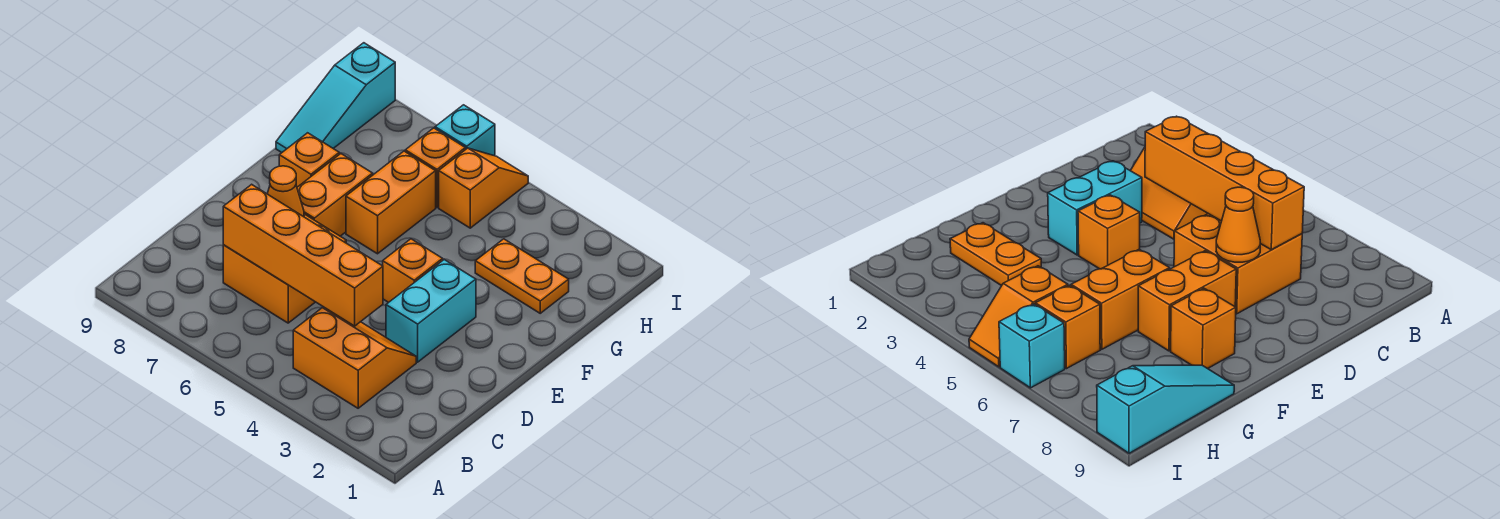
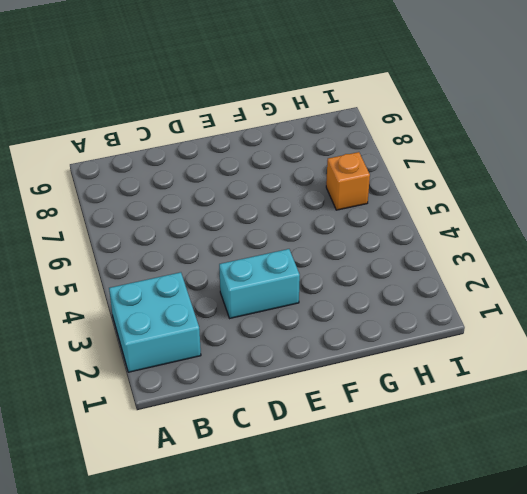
cyan 2x2 brick [109,272,201,372] -> orange 2x2 slope [293,308,416,408]
none -> orange 2x2 brick [223,214,346,323]
none -> orange 1x1 brick [383,239,443,302]
none -> orange 1x2 brick [297,154,373,236]

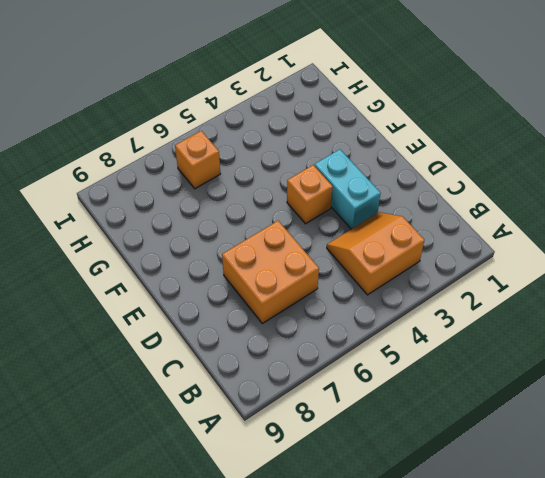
none -> orange 1x2 brick [297,154,373,236]
none -> orange 1x2 brick [346,151,436,254]
none -> orange 1x1 brick [279,133,339,187]

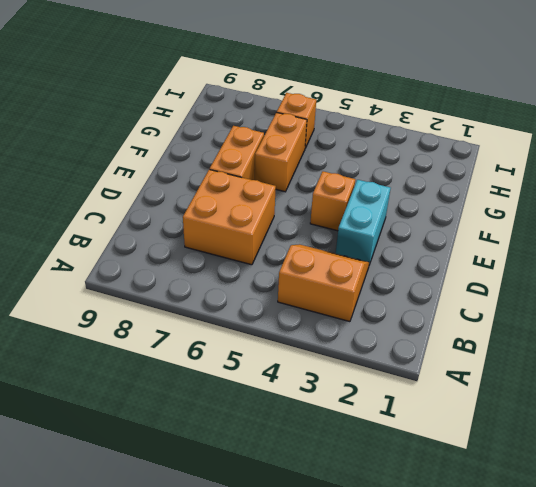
none -> orange 1x1 brick [279,133,339,187]
none -> orange 1x2 plate [475,239,569,313]
none -> cyan 1x3 slope [276,43,395,152]

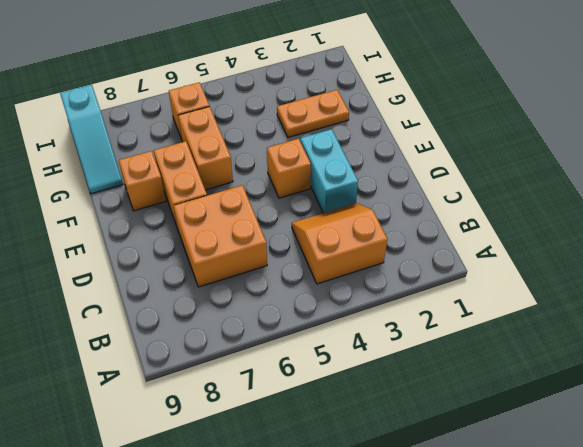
none -> orange 1x2 slope [439,148,528,228]
none -> cyan 1x1 brick [435,105,495,156]
none -> orange 1x4 brick [223,184,383,326]

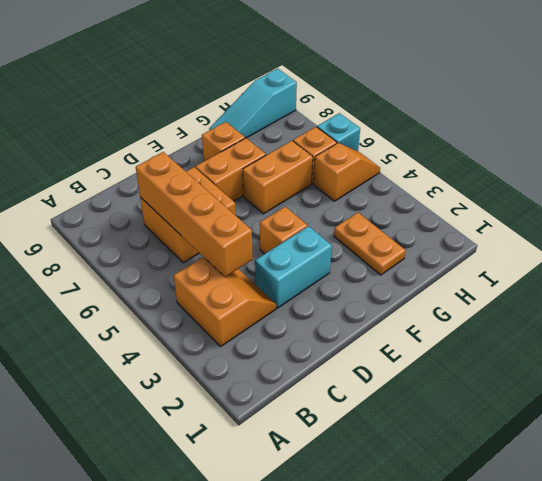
none -> orange 1x1 cone [267,166,304,217]

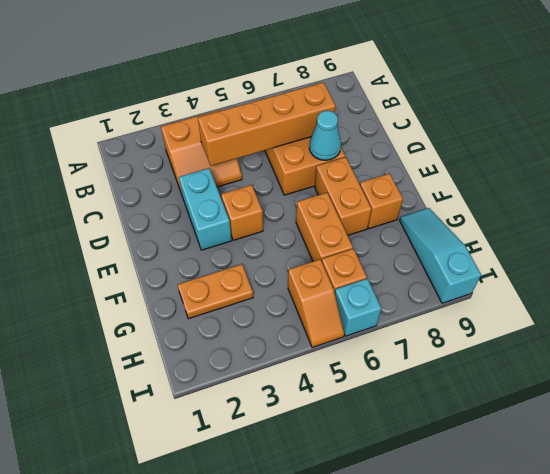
cyan 1x1 cone [309,111,341,160] -> orange 1x1 cone [267,166,304,217]

